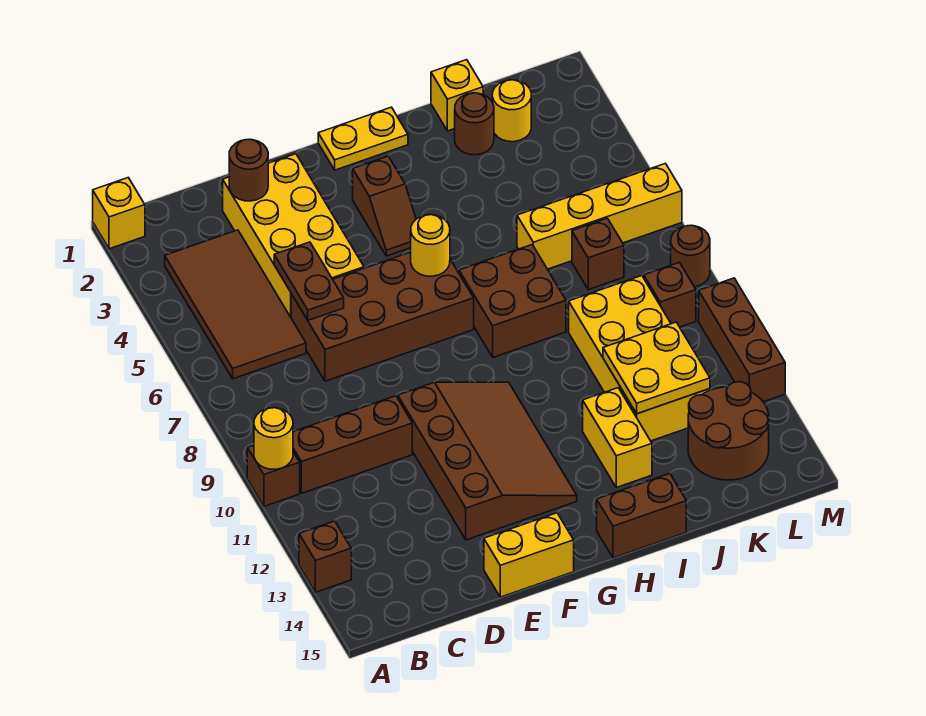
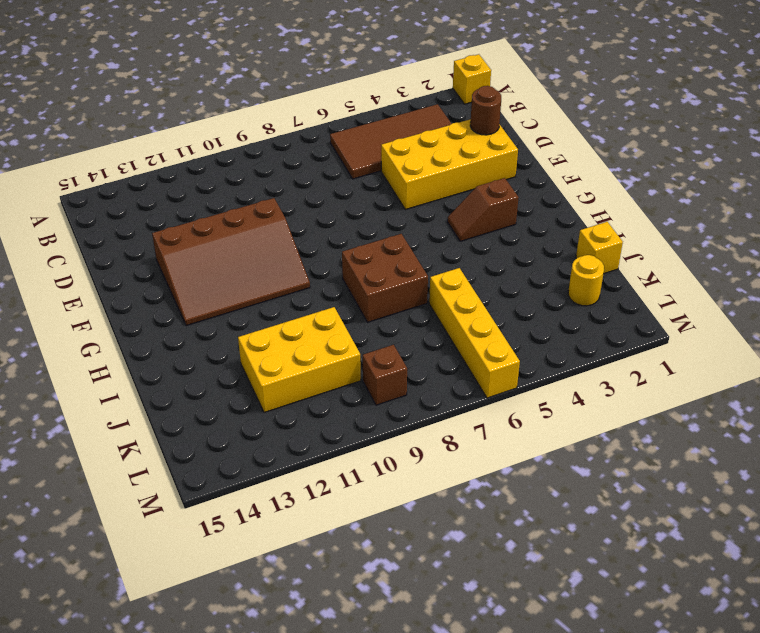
yellow 2x3 brick [238,307,361,413] -> yellow 2x4 brick [569,276,710,441]
none -> brown 1x1 brick [247,445,300,506]
none -> brown 1x1 brick [299,521,351,592]
none -> brown 1x3 brick [293,396,412,493]

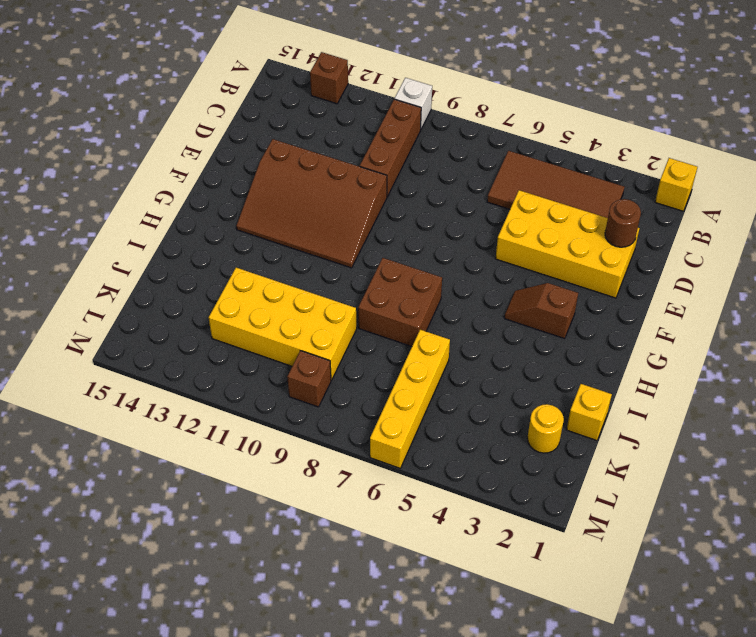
white 1x1 brick [395,78,432,129] -> brown 1x1 brick [247,445,300,506]
none -> brown 2x4 brick [291,252,474,381]
none -> yellow 1x2 brick [484,513,574,597]
none -> yellow 1x2 plate [318,107,408,170]

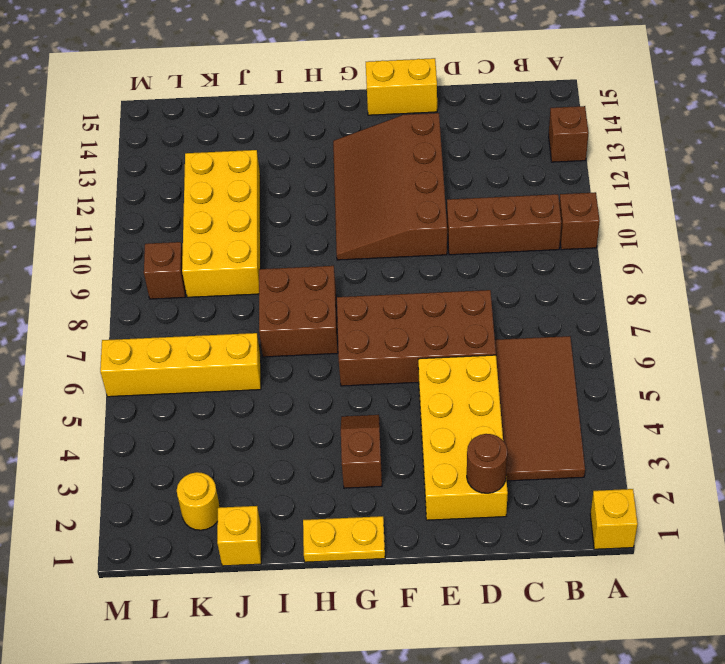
none -> brown 1x2 brick [597,474,686,558]
none -> yellow 1x2 brick [583,388,652,487]
none -> brown 1x1 round brick [455,93,494,155]

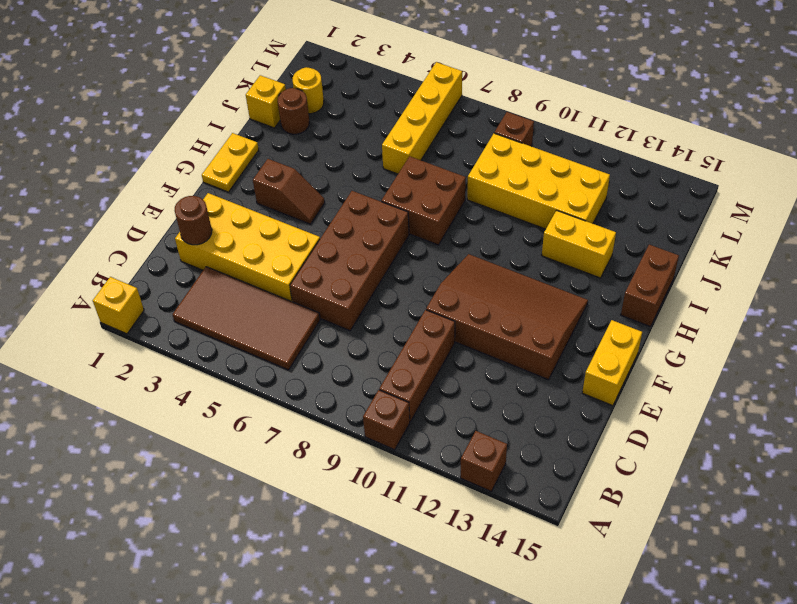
none -> brown 1x1 brick [572,218,624,290]
none -> brown 2x2 round brick [688,382,769,480]
none -> brown 1x1 round brick [671,225,710,287]

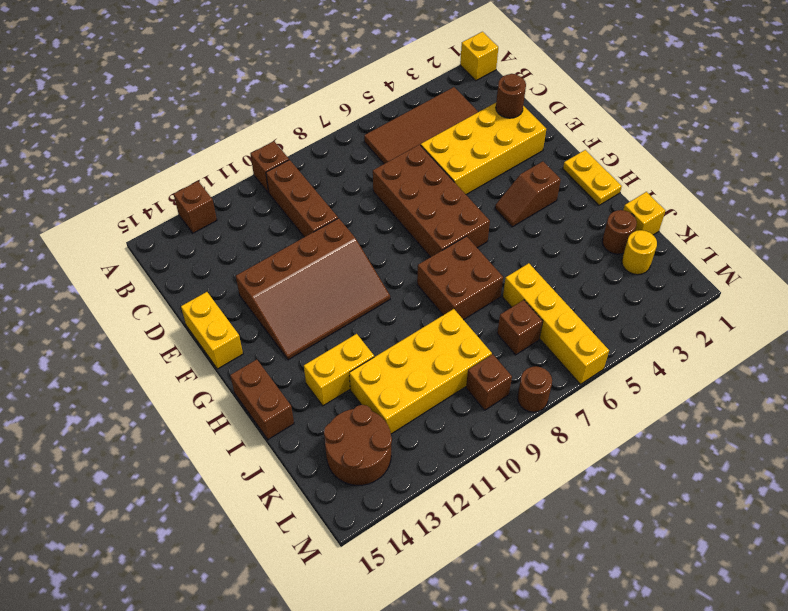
none -> brown 1x3 brick [699,278,785,402]
none -> yellow 1x1 round brick [254,408,293,469]
none -> brown 1x2 plate [274,242,344,320]

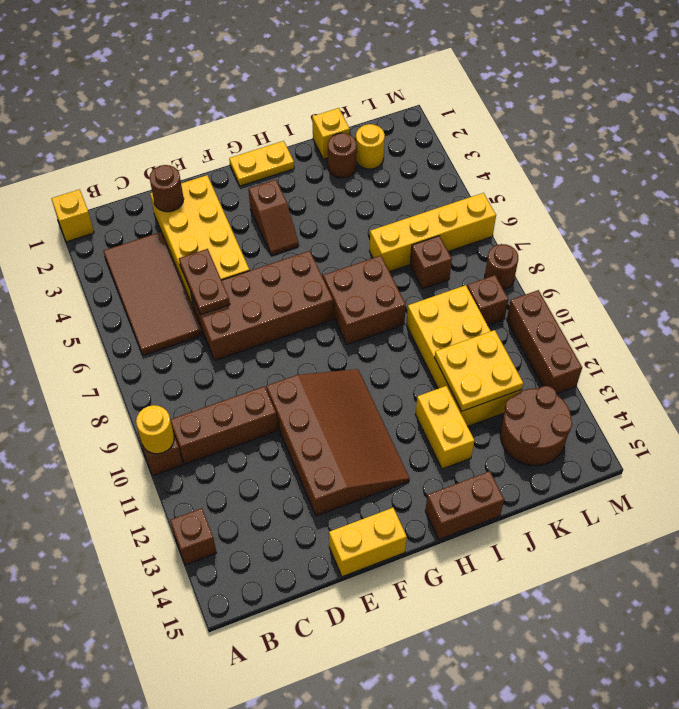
none -> yellow 1x1 round brick [411,215,450,276]

